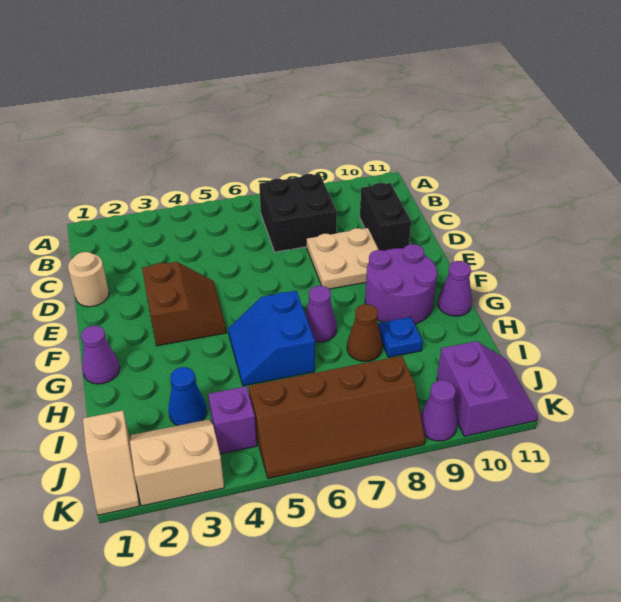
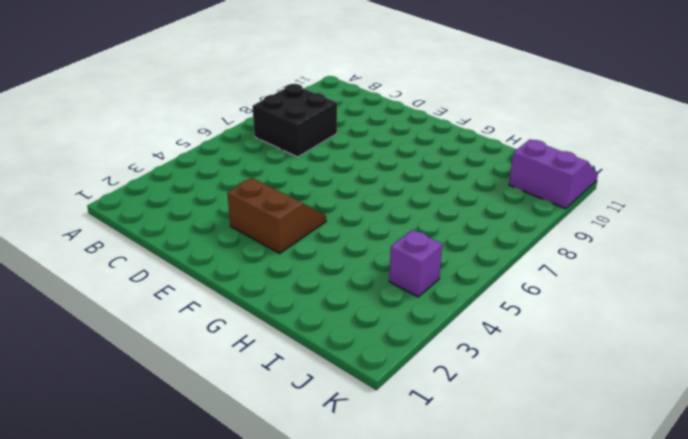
none -> black 1x2 brick [360,183,411,251]
none -> tan 1x1 round brick [68,252,109,307]
none -> tan 2x2 plate [307,228,379,289]

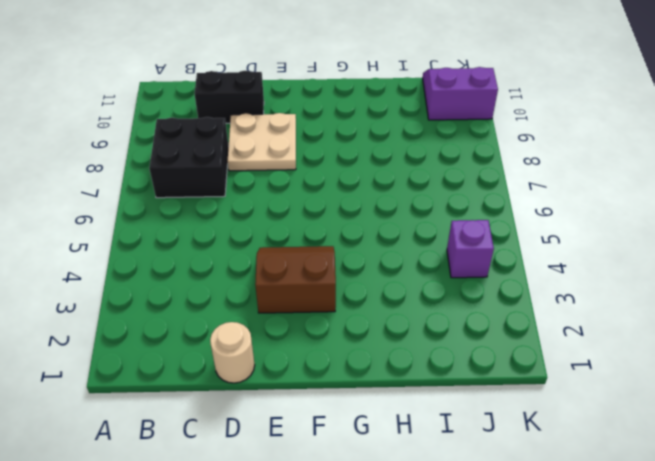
none -> purple 2x2 round brick [365,244,437,324]
none -> purple 1x1 cone [81,326,120,384]
none -> blue 2x2 slope [228,291,315,386]

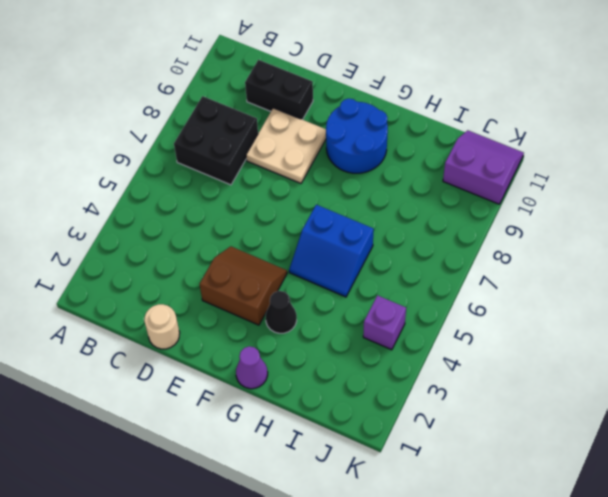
blue 2x2 round brick [326,99,388,173] -> purple 2x2 round brick [365,244,437,324]
black 1x1 cone [266,291,297,333] -> none
none -> purple 1x1 cone [305,286,337,342]
none -> purple 1x1 cone [438,261,472,316]
none -> brown 1x1 cone [347,304,382,362]

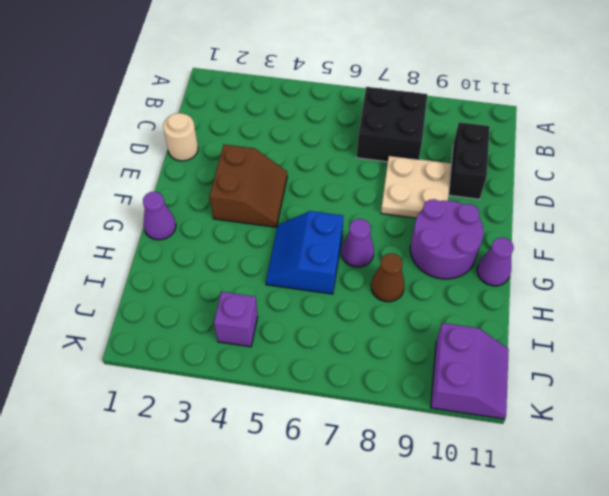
none -> blue 1x1 plate [378,317,423,357]
none -> blue 1x1 cone [169,367,207,426]
none -> tan 1x2 slope [83,410,139,515]

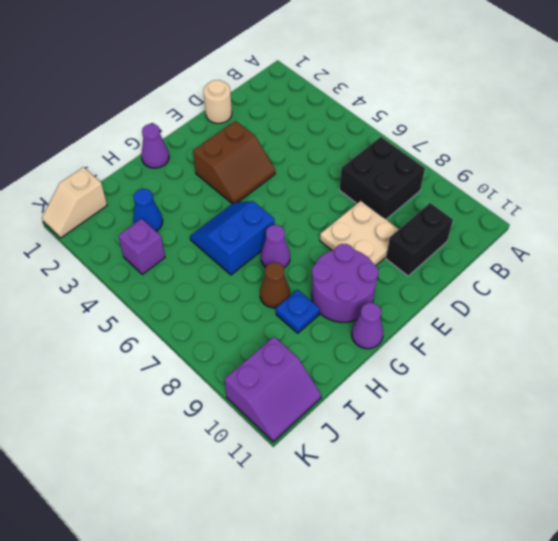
none -> tan 2x2 slope [130,419,224,506]
none -> brown 2x4 slope [249,356,425,479]
none -> purple 1x1 cone [421,380,457,441]

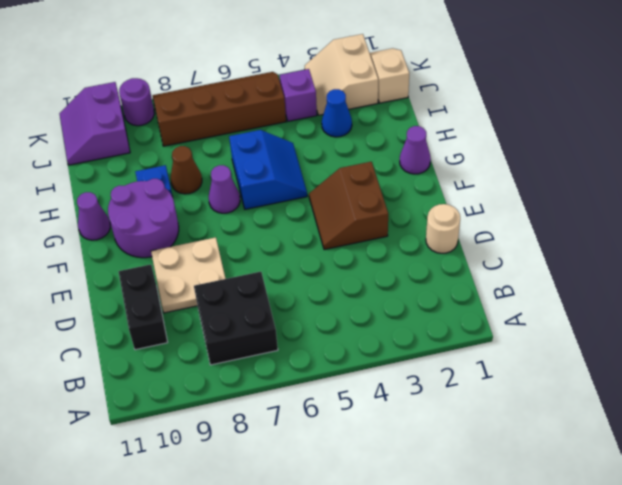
tan 2x2 slope [305,34,378,115] -> tan 2x2 slope turned to [130,419,224,506]
purple 1x1 round brick [119,78,154,126] -> purple 1x1 cone [421,380,457,441]

